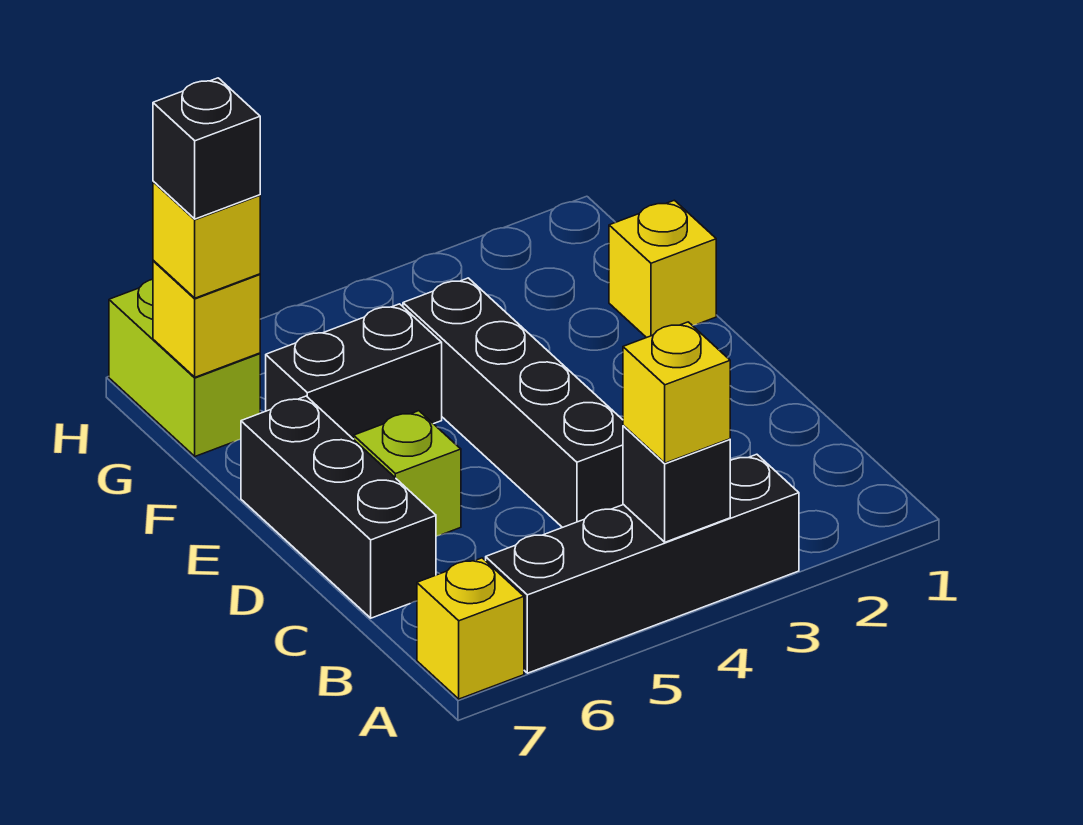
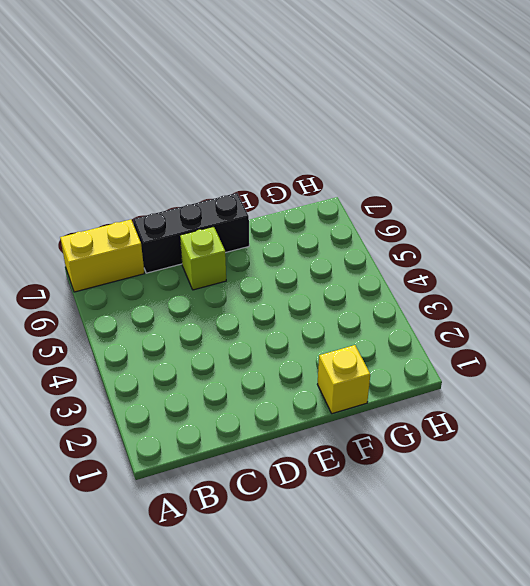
yellow 1x2 brick [60,220,144,292] -> yellow 1x1 brick [417,558,524,699]
none -> black 1x4 brick [486,454,799,673]
none -> black 1x4 brick [403,278,623,528]
none -> black 1x2 brick [266,304,442,439]

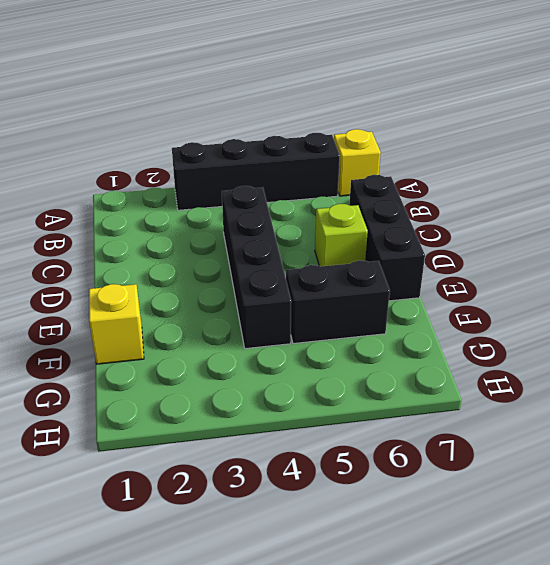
none -> lime 1x2 brick [109,279,260,456]
none -> black 1x1 brick [623,425,730,542]
none -> yellow 1x1 brick [153,260,260,377]

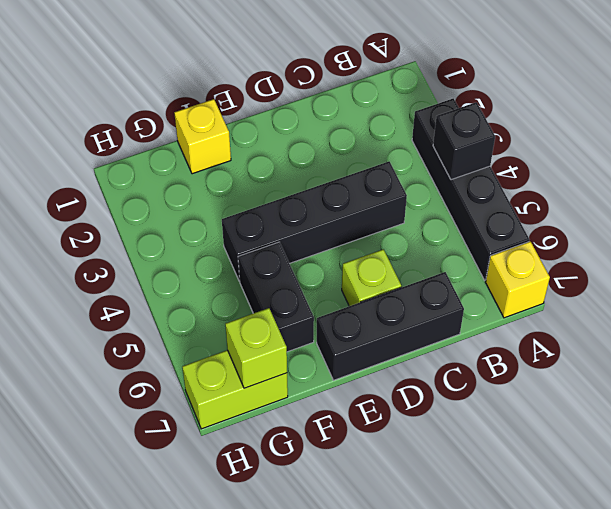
lime 1x1 brick [225,308,287,388] -> yellow 1x1 brick [153,260,260,377]
none -> yellow 1x1 brick [623,322,730,463]
none -> yellow 1x1 brick [153,181,260,298]
none -> black 1x1 brick [153,78,260,219]

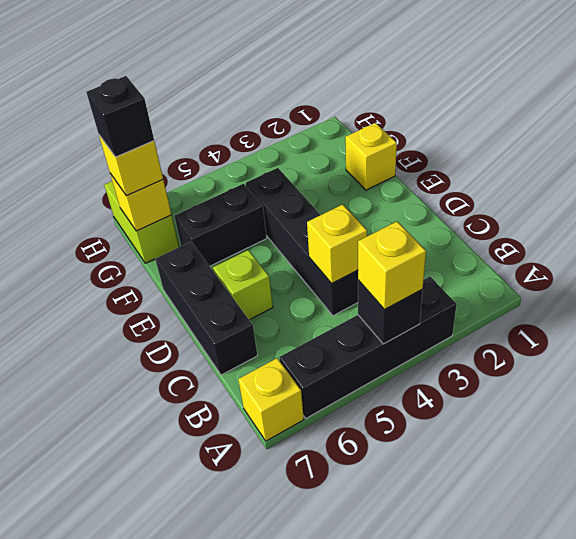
yellow 1x1 brick [307,204,367,283] -> none

